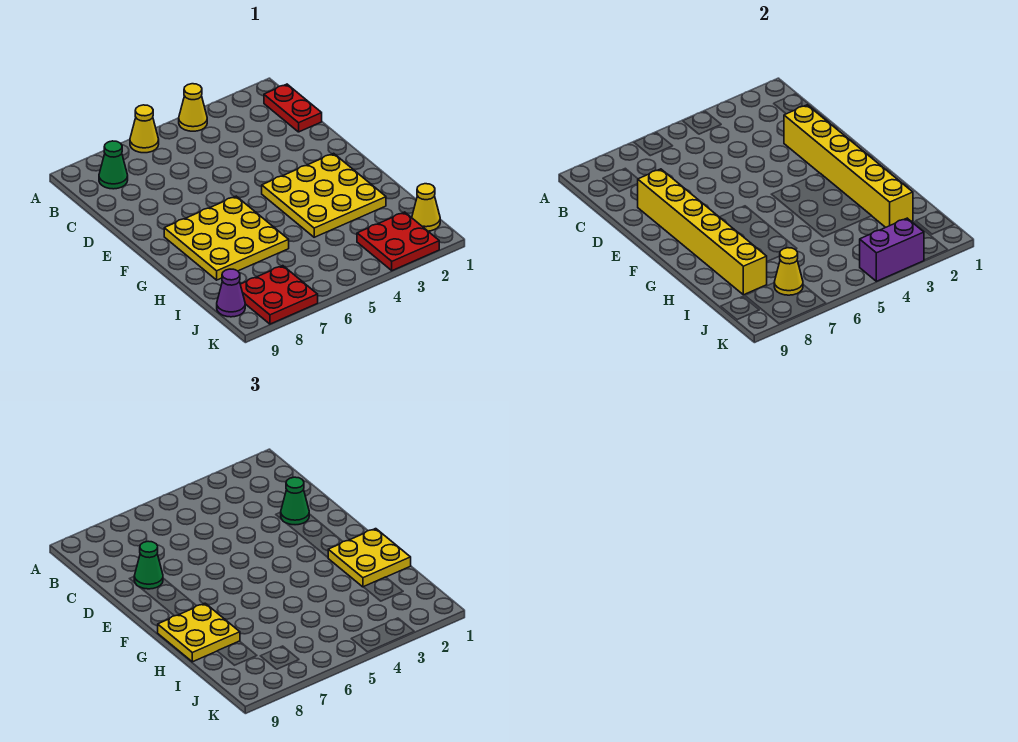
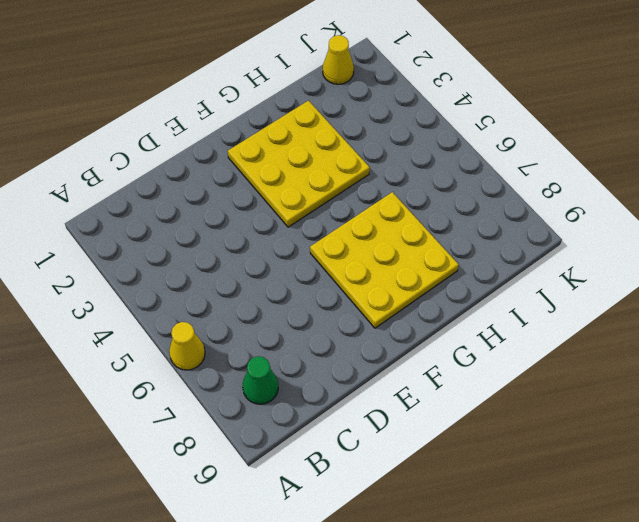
none -> yellow 1x1 cone [179,84,207,131]
none -> red 1x2 plate [264,84,322,132]
none -> red 2x2 plate [357,212,439,271]

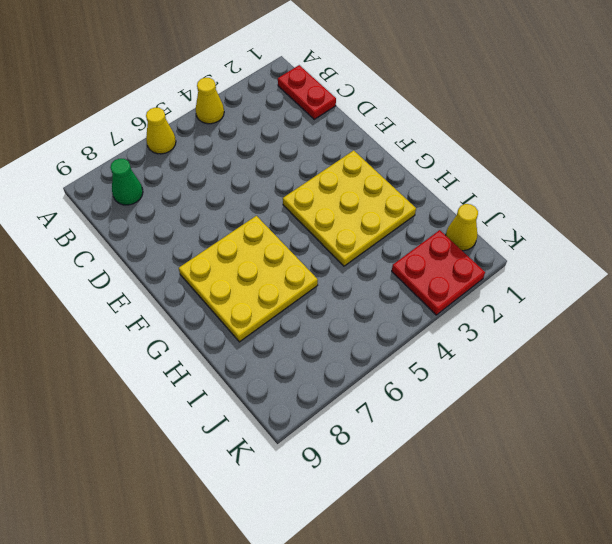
none -> red 2x2 plate [240,266,318,324]
none -> purple 1x1 cone [217,269,245,317]
none -> yellow 1x6 brick [784,105,913,227]

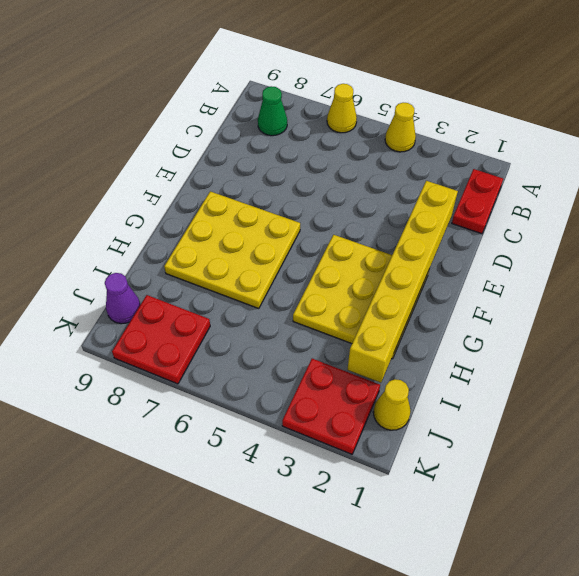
none -> yellow 1x6 brick [638,169,767,295]
none -> yellow 1x1 cone [774,248,803,295]
none -> purple 1x2 brick [860,218,924,281]

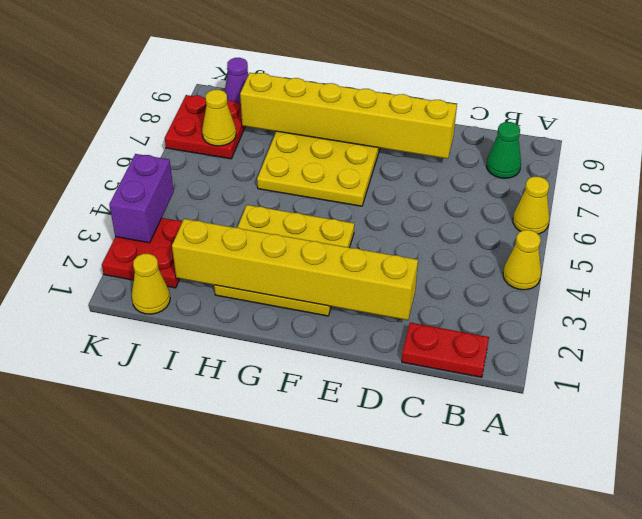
none -> green 1x1 cone [281,477,309,525]
none -> green 1x1 cone [134,541,163,589]
none -> yellow 2x2 plate [328,529,411,587]

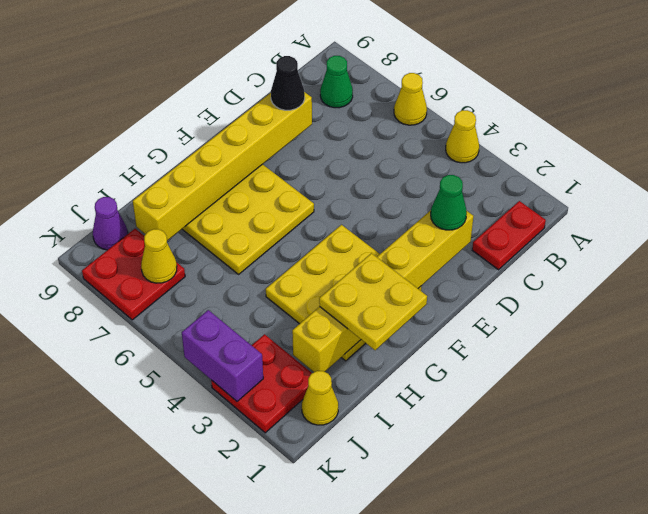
black 1x1 cone [271,56,305,110] -> green 1x1 cone [134,541,163,589]
none -> yellow 2x2 plate [158,603,240,662]

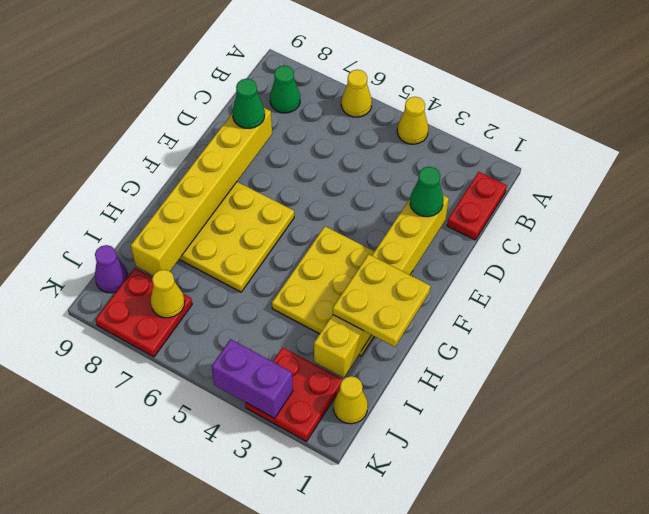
none -> yellow 2x2 plate [158,603,240,662]

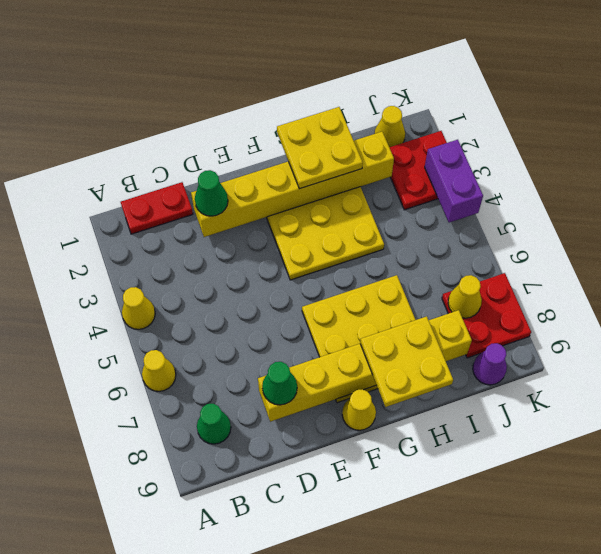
yellow 1x1 cone [342,390,376,430] -> none

